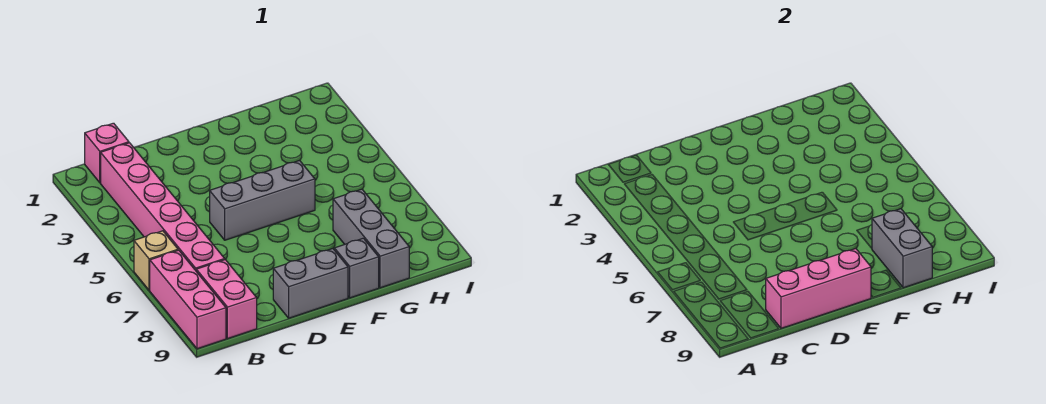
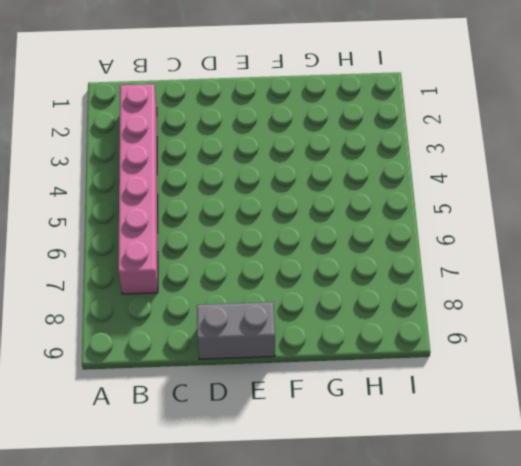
none -> tan 1x1 brick [134,231,178,290]
none -> pink 1x3 brick [150,250,226,349]

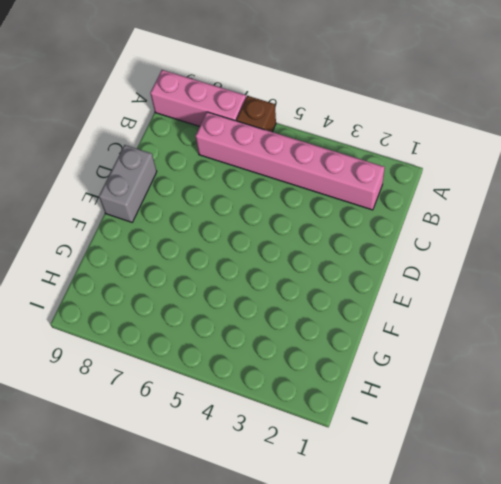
brown 1x1 brick [236,96,276,132] -> tan 1x1 brick [134,231,178,290]
none -> pink 1x1 brick [85,123,129,183]
none -> pink 1x2 brick [196,260,257,339]

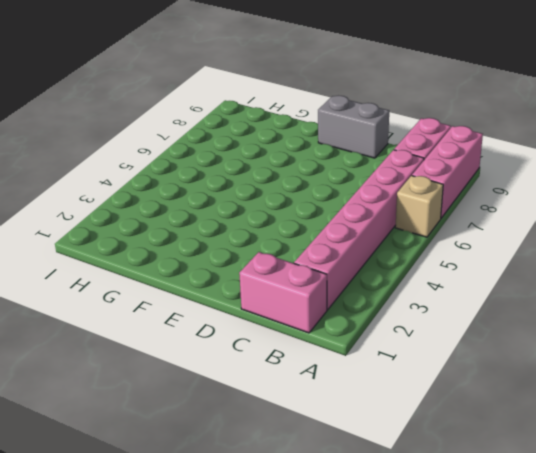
pink 1x2 brick [239,252,327,333] -> pink 1x1 brick [85,123,129,183]
none -> grey 1x3 brick [210,161,315,240]
none -> grey 1x1 brick [334,238,379,298]

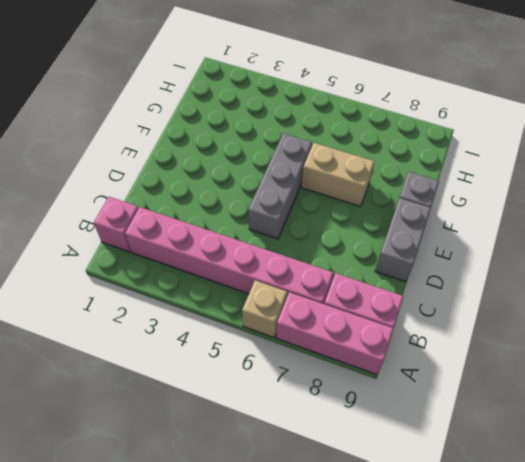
tan 1x2 brick [302,143,375,207] -> none
none -> grey 1x3 brick [333,189,409,288]
none -> pink 1x3 brick [766,249,871,328]

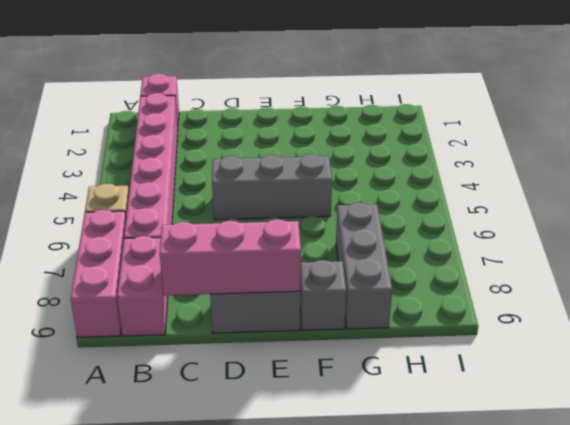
none -> grey 1x2 brick [872,209,932,288]

